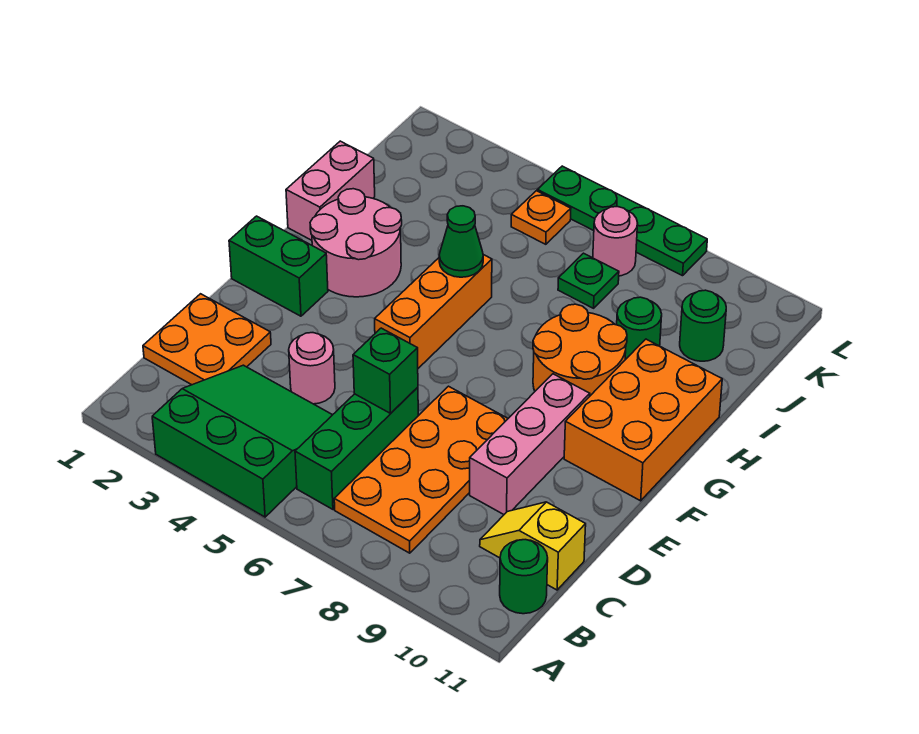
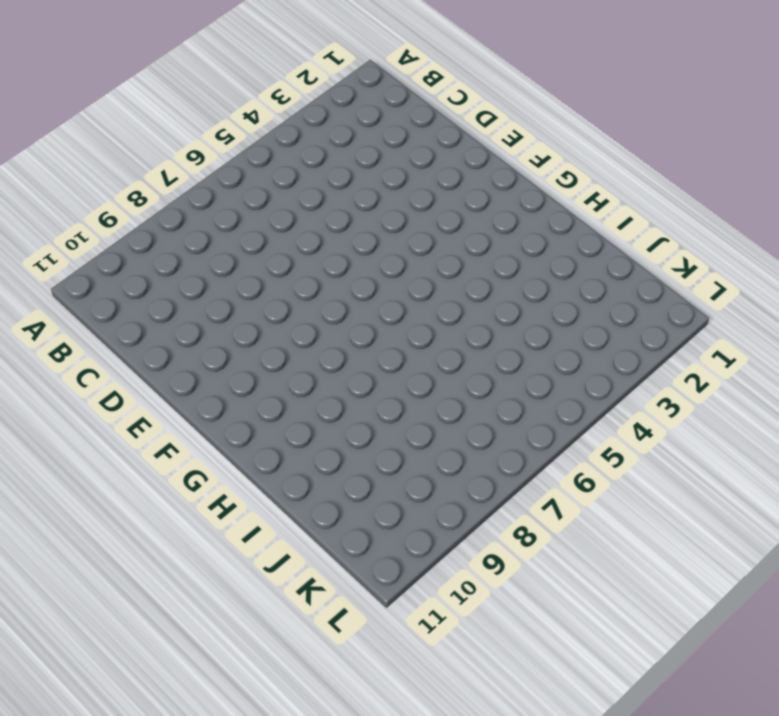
none -> green 3x3 slope [152,365,332,517]
none -> green 1x3 brick [295,387,418,509]
none -> orange 2x4 plate [334,386,508,553]

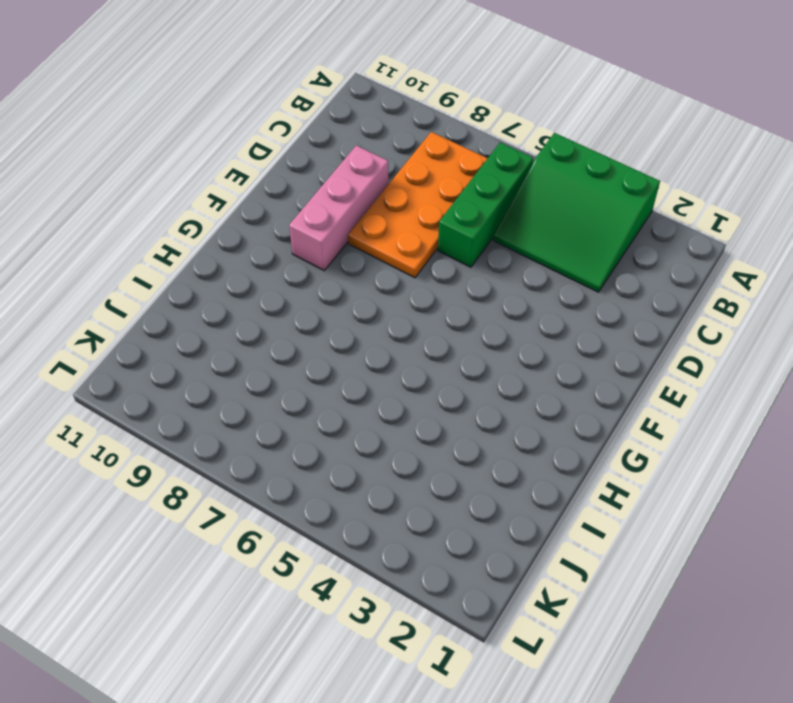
none -> green 1x1 round brick [500,540,548,614]
none -> orange 2x2 plate [143,294,271,385]
none -> yellow 1x2 slope [480,502,586,590]

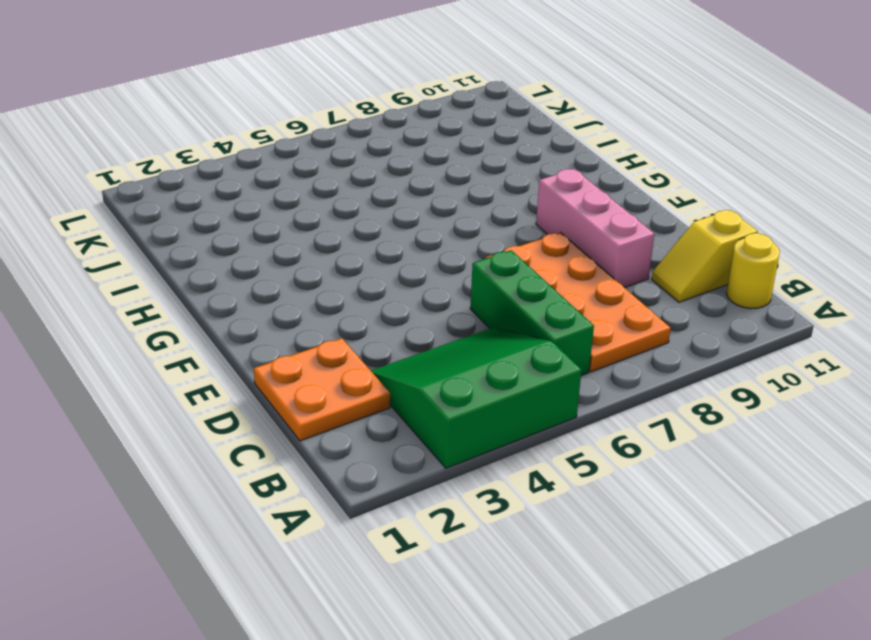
yellow 1x1 round brick [726,233,780,309] -> green 1x1 round brick [500,540,548,614]
none -> pink 1x1 round brick [289,333,335,404]
none -> green 1x2 brick [229,216,328,316]
none -> orange 1x3 brick [375,255,492,368]

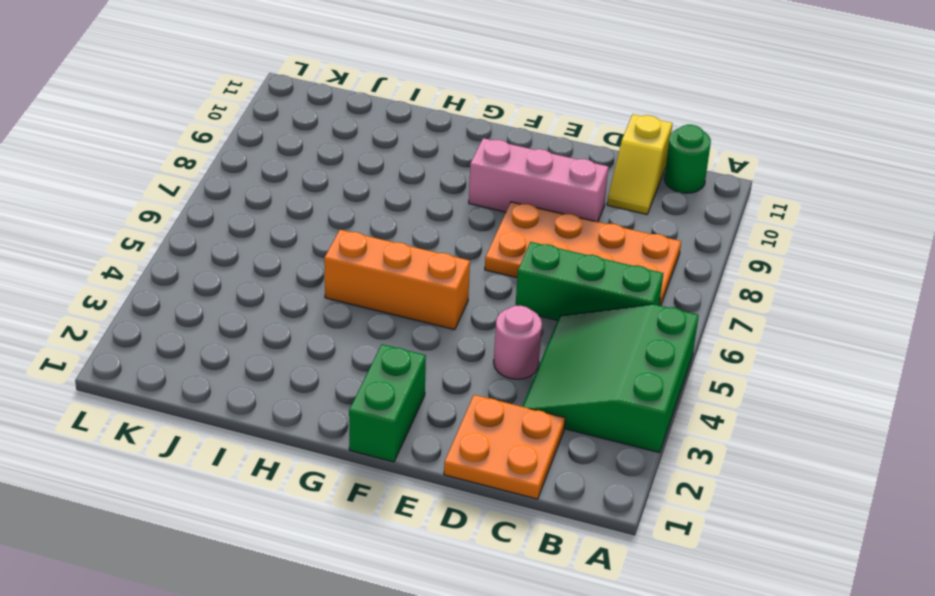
none -> orange 2x3 brick [564,339,722,501]
none -> pink 2x2 round brick [310,189,402,297]
none -> orange 2x2 round brick [533,304,627,396]

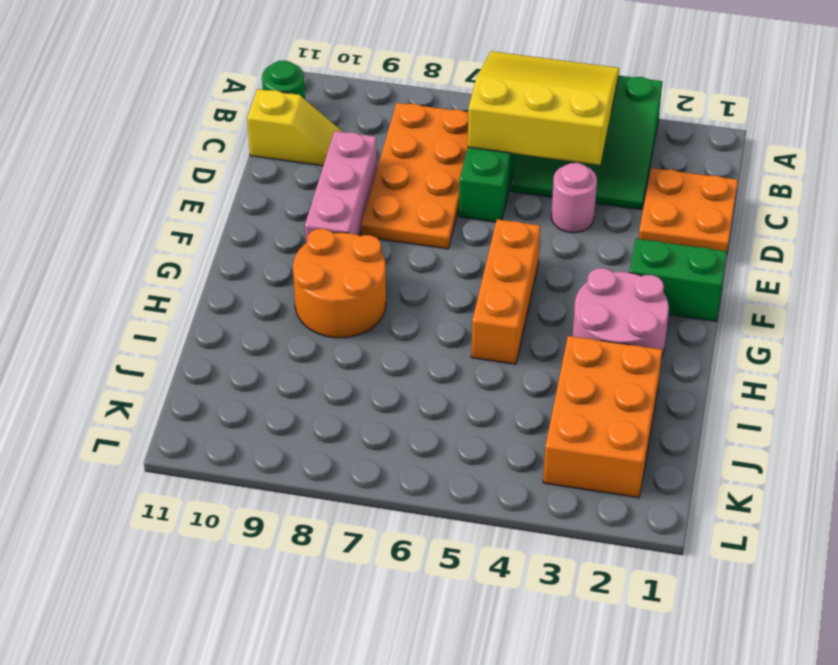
yellow 3x3 slope [468,51,619,165] -> none
orange 2x3 brick [543,336,662,498] -> orange 2x3 brick moved to [564,339,722,501]
none -> pink 1x2 brick [286,141,375,240]
none -> green 1x1 round brick [617,297,662,360]
none -> green 1x1 plate [558,253,619,308]

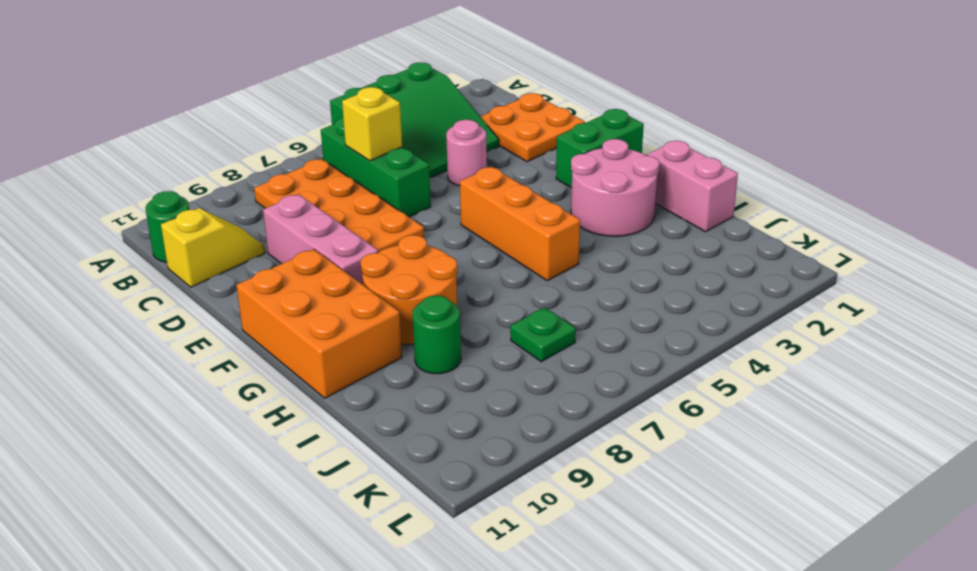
yellow 1x1 brick [342,87,402,161] -> none
none -> green 1x1 round brick [680,290,726,361]
none -> orange 1x1 plate [511,191,571,244]
none -> pink 1x1 round brick [593,207,638,276]

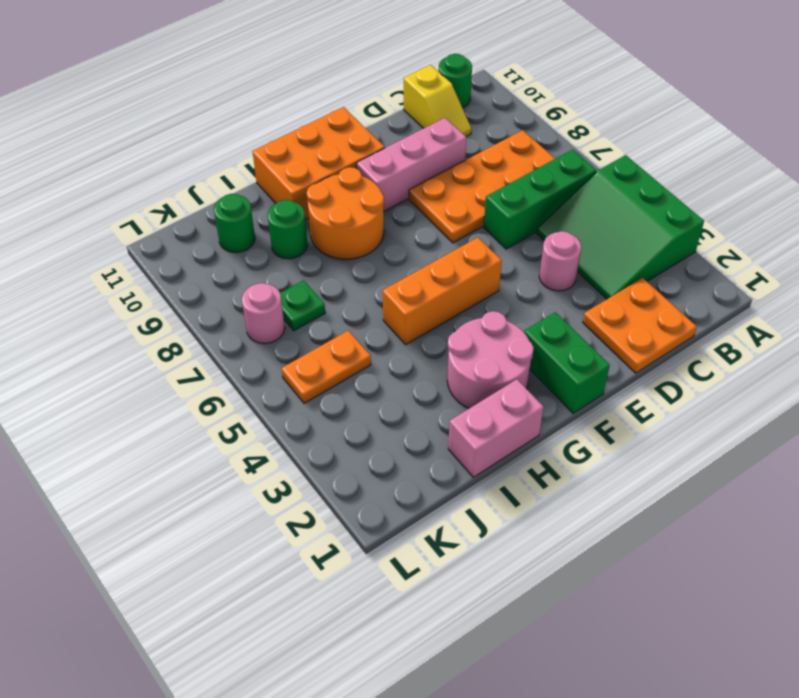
orange 1x2 plate [281,331,371,403] -> orange 1x1 plate [511,191,571,244]
none -> green 1x4 plate [537,166,707,276]
none -> green 1x1 brick [353,328,418,413]
none -> green 1x1 cone [439,206,483,277]

